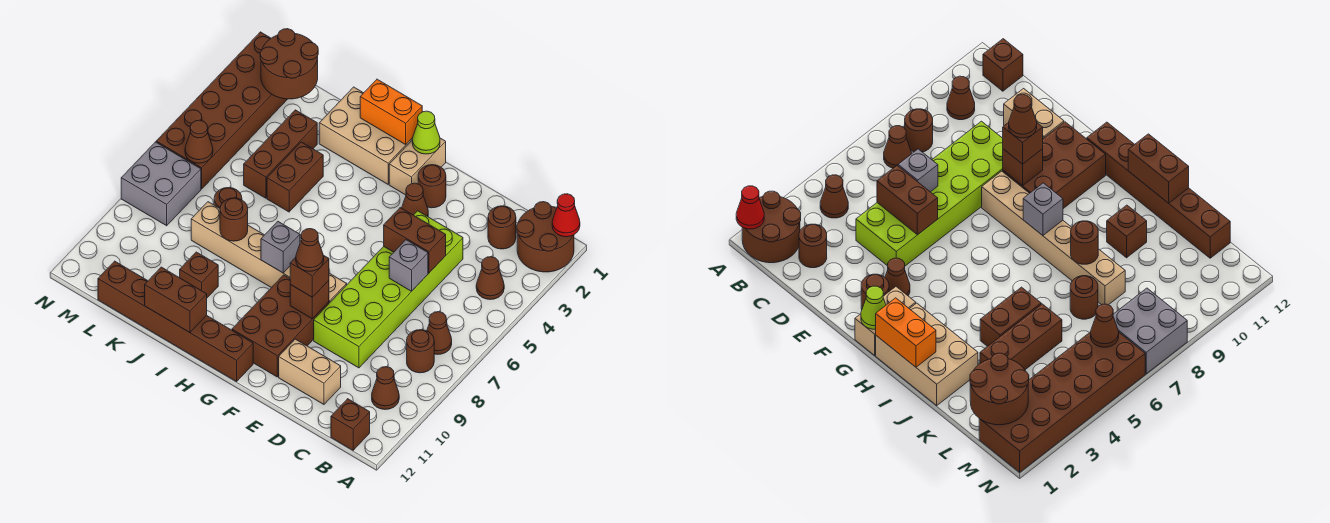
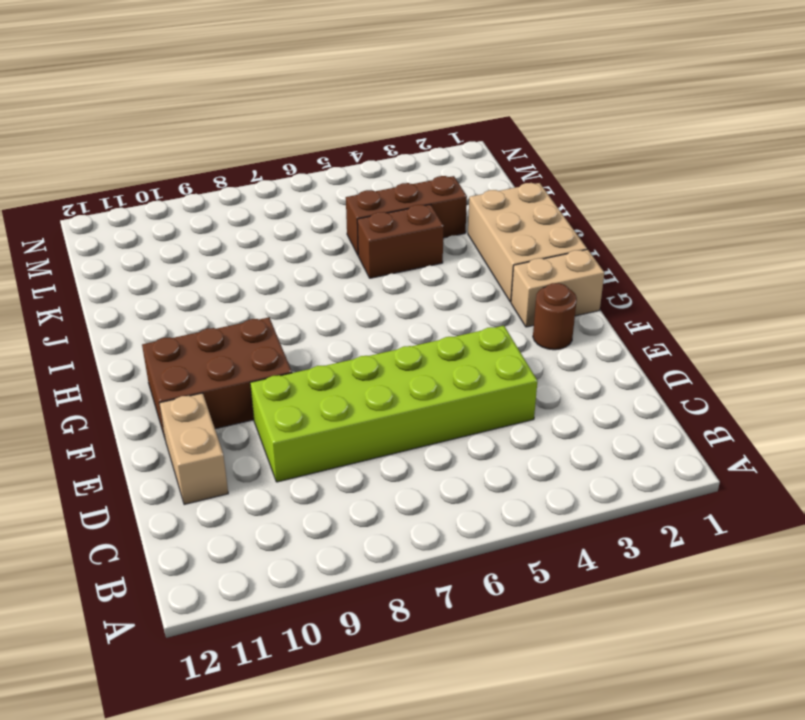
none -> brown 2x2 round brick [517,202,574,272]
none -> brown 1x1 cone [476,257,504,300]
none -> brown 1x1 cone [427,312,452,355]
none -> brown 1x1 round brick [407,330,434,373]

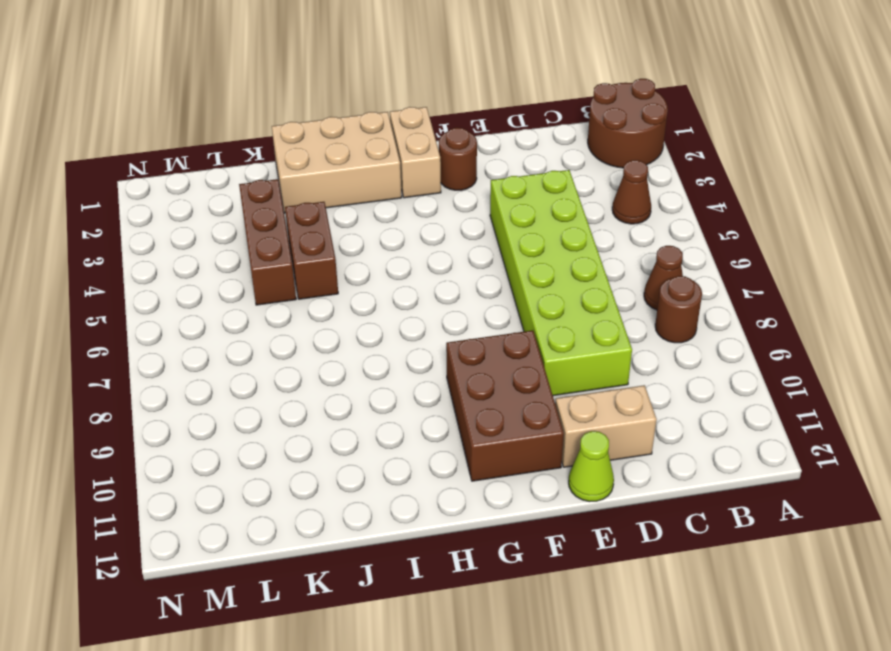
lime 1x1 cone [569,431,614,502] -> lime 1x1 cone moved to [412,111,440,154]
none -> brown 1x1 cone [372,367,399,410]
none -> brown 1x1 brick [331,399,370,450]
none -> brown 1x1 round brick [488,206,516,249]
none -> brown 1x1 cone [402,183,428,217]

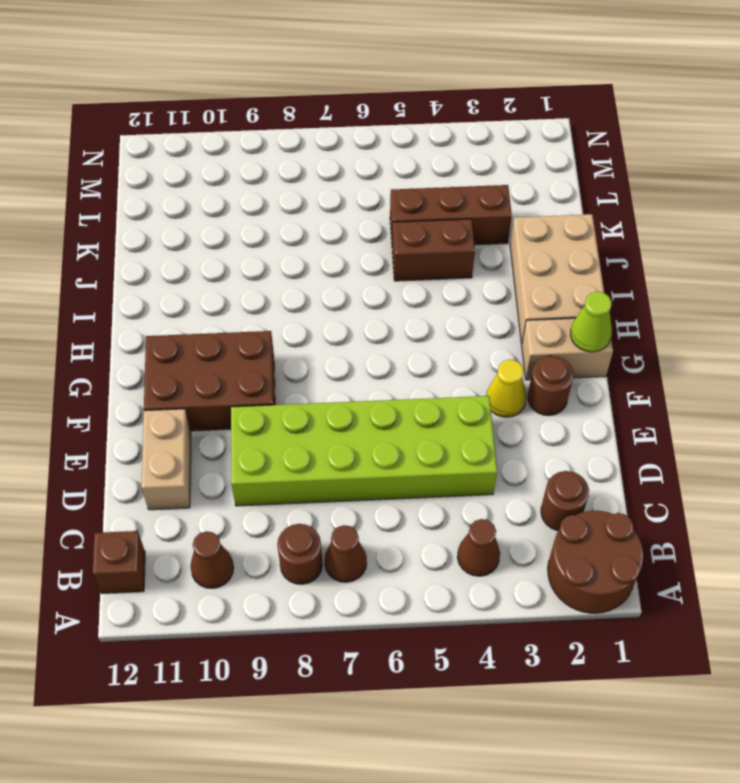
yellow 1x1 cone [487,359,526,417] -> brown 1x1 cone [402,183,428,217]
none -> tan 1x6 brick [191,202,347,303]
none -> brown 1x6 brick [98,261,253,382]
none -> brown 1x1 brick [179,252,218,298]
none -> brown 1x1 round brick [214,188,242,208]

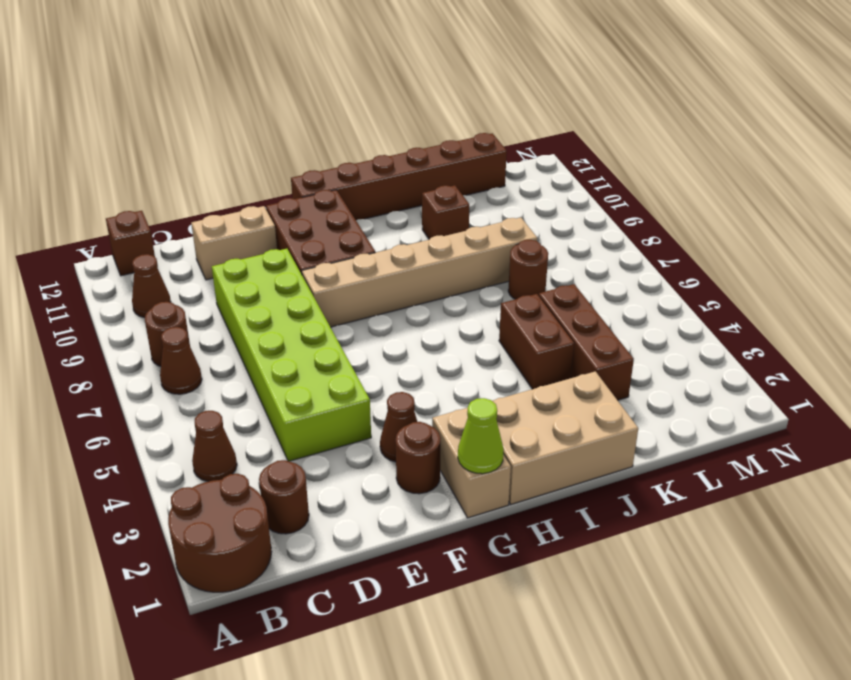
none -> brown 2x6 brick [156,32,287,189]
none -> grey 2x2 brick [121,142,201,226]
none -> red 1x1 cone [552,194,580,237]
none -> brown 1x2 brick [384,208,446,273]

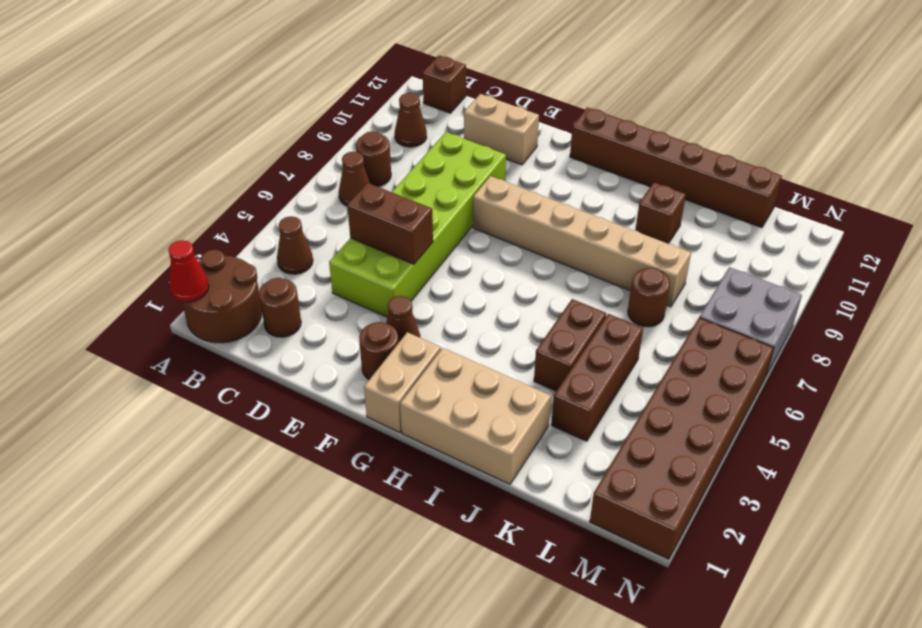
none -> brown 2x3 brick [232,275,329,377]
none -> grey 1x1 brick [389,240,428,291]
none -> brown 1x1 brick [290,281,329,319]
none -> lime 1x1 cone [412,111,440,154]

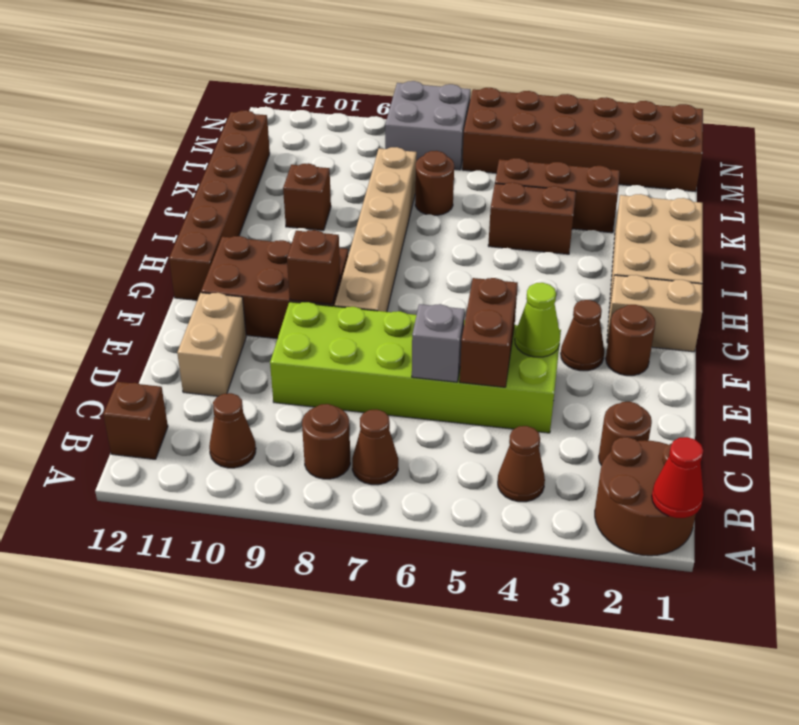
lime 1x1 cone [515,283,560,357] -> lime 1x1 cone moved to [412,111,440,154]
none -> orange 1x2 brick [360,79,422,144]
none -> grey 1x1 brick [261,221,300,273]
none -> brown 1x2 brick [145,267,207,332]
none -> brown 1x1 round brick [220,198,248,241]

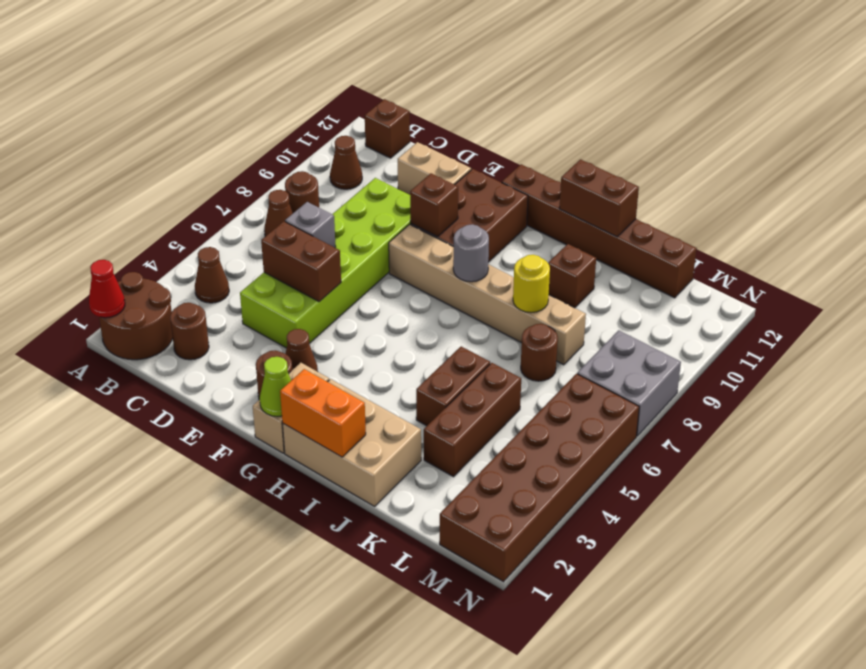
grey 1x1 round brick [453,224,489,282] -> grey 1x1 brick [261,221,300,273]
yellow 1x1 round brick [513,255,550,313] -> brown 1x1 round brick [220,198,248,241]
none -> brown 2x2 round brick [260,29,318,99]
none -> brown 1x1 cone [185,120,213,163]
none -> brown 1x1 brick [290,255,329,297]
none -> brown 1x1 cone [296,229,324,271]

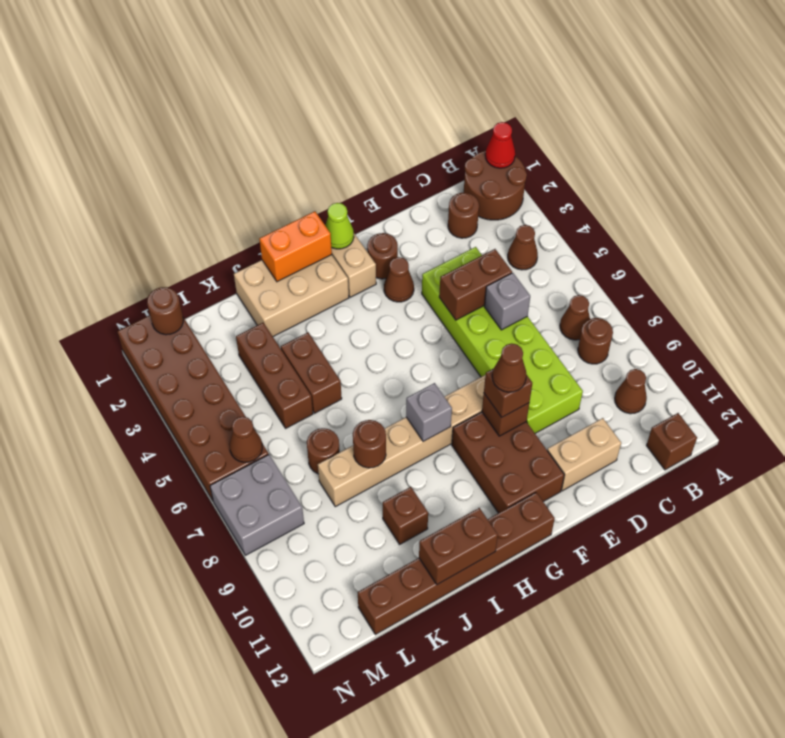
brown 1x1 round brick [147,287,183,335] -> brown 2x2 round brick [260,29,318,99]

